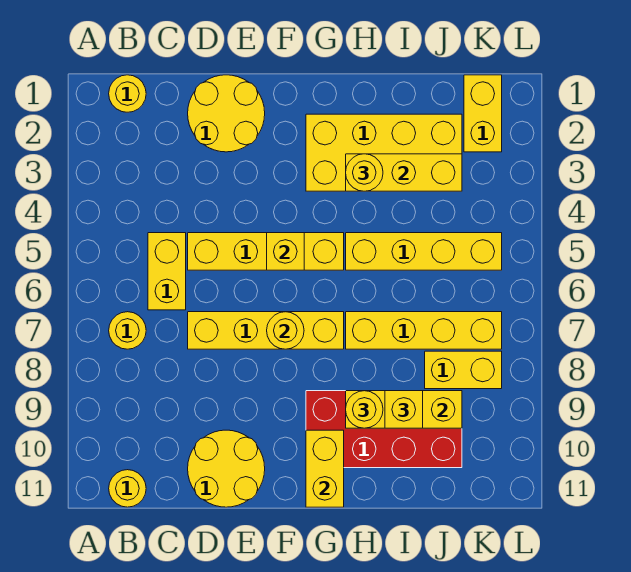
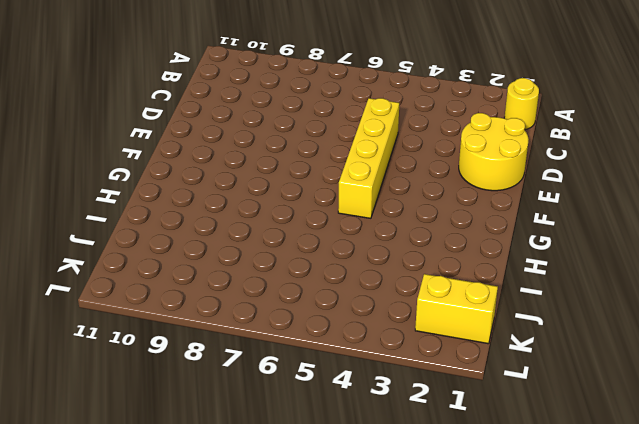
none -> yellow 1x1 round brick [109,312,146,349]
none -> yellow 1x1 round brick [109,470,146,507]
none -> yellow 1x2 brick [148,233,186,310]

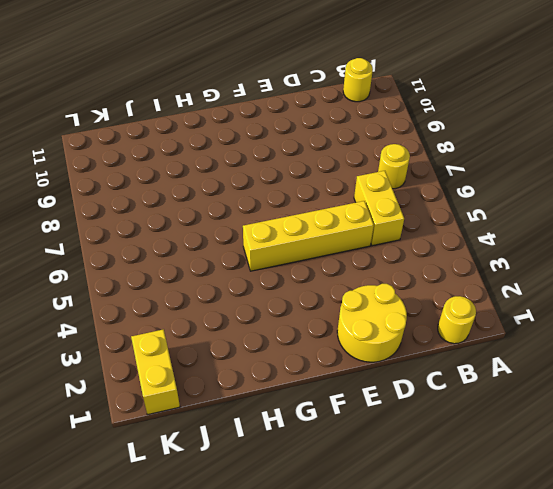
none -> yellow 1x4 brick [188,312,344,349]
none -> yellow 2x2 round brick [188,430,265,507]
none -> yellow 2x4 brick [306,114,462,191]

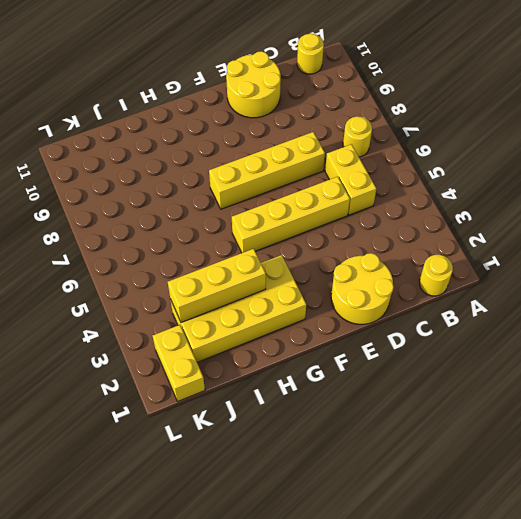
none -> red 2x4 brick [306,391,462,468]
none -> yellow 1x4 brick [346,233,502,270]
none -> yellow 1x4 brick [346,312,502,349]

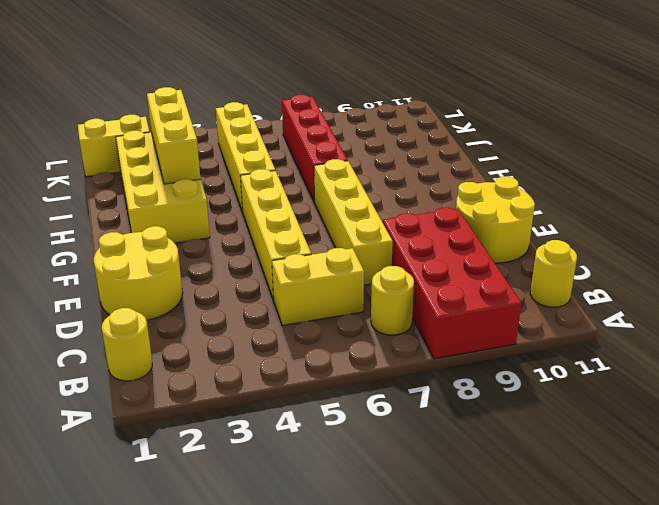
red 2x4 brick [383,208,521,359] -> red 2x4 brick moved to [306,391,462,468]
red 1x4 brick [282,95,348,202] -> yellow 1x4 brick [346,312,502,349]
none -> yellow 1x2 brick [425,351,502,389]
none -> yellow 1x1 brick [267,233,304,270]
none -> yellow 1x1 round brick [267,312,304,349]

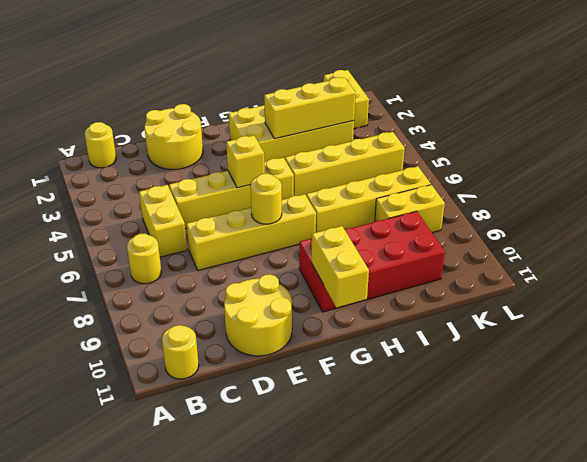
none -> yellow 1x3 brick [346,391,462,428]
none -> yellow 1x1 round brick [346,154,383,191]
none -> yellow 1x1 round brick [346,391,383,428]

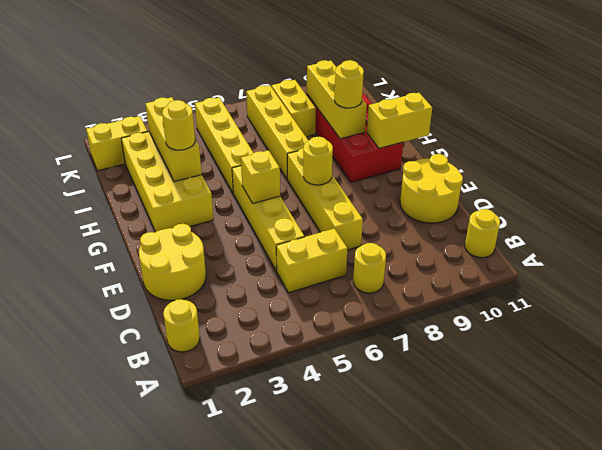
none -> yellow 1x1 brick [385,391,423,428]

